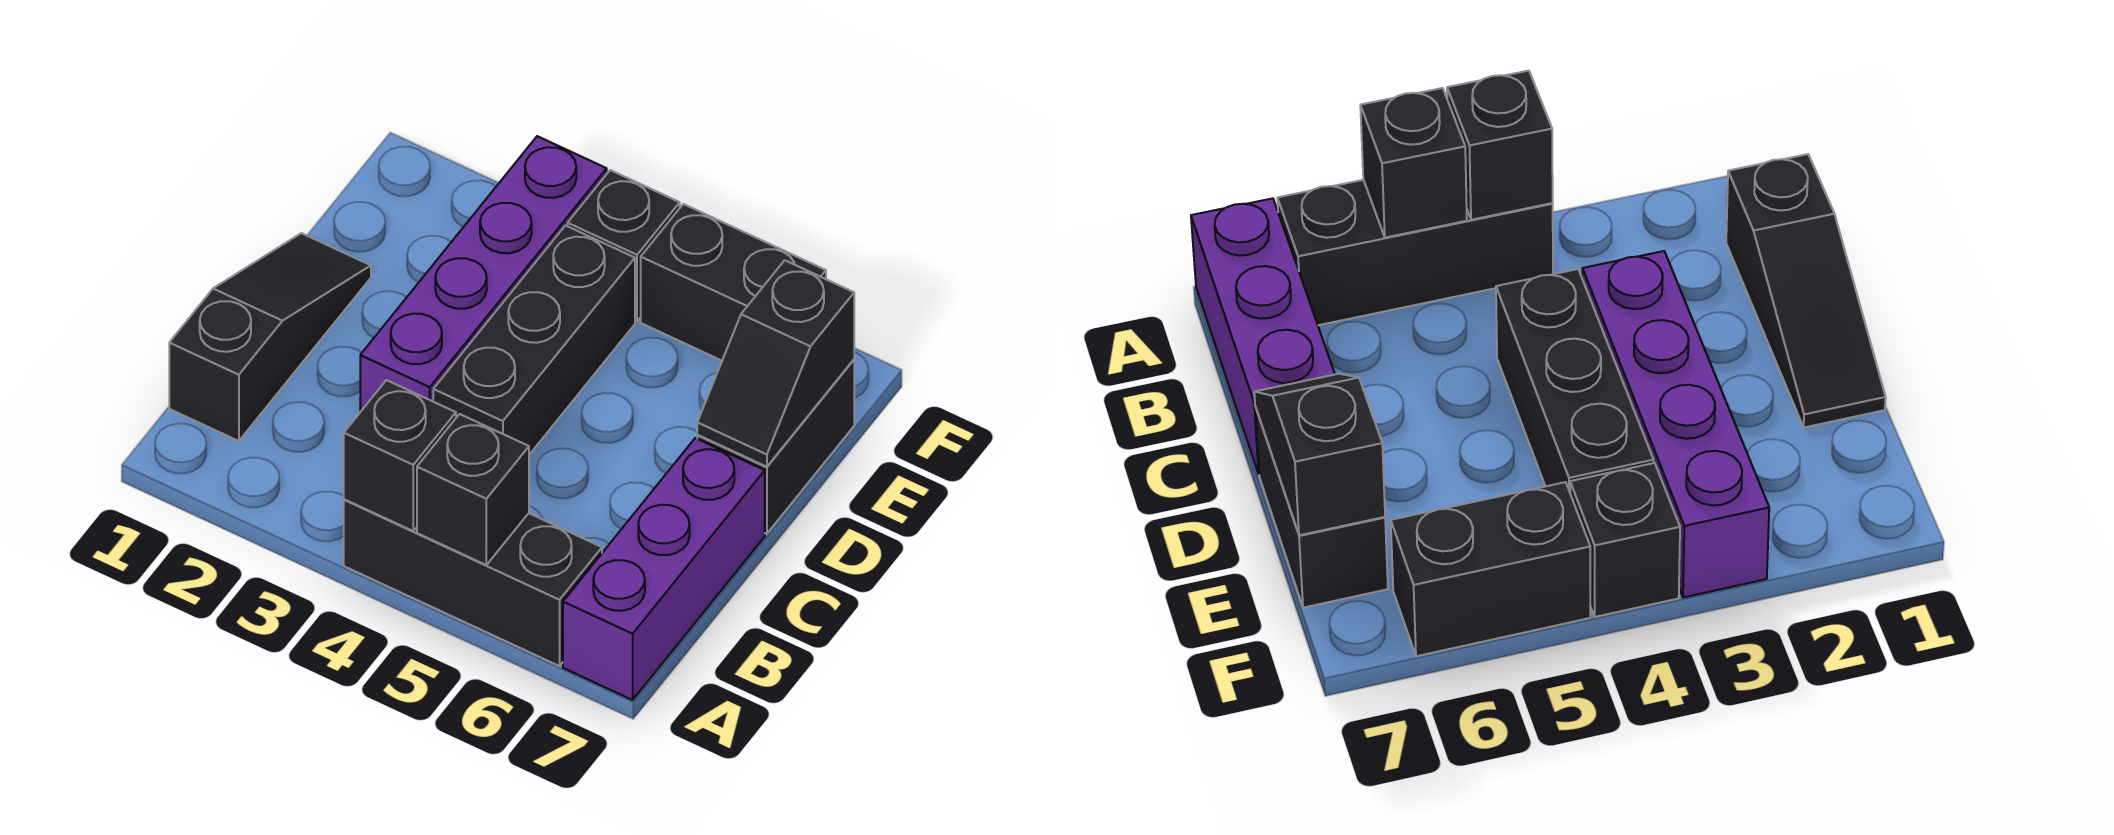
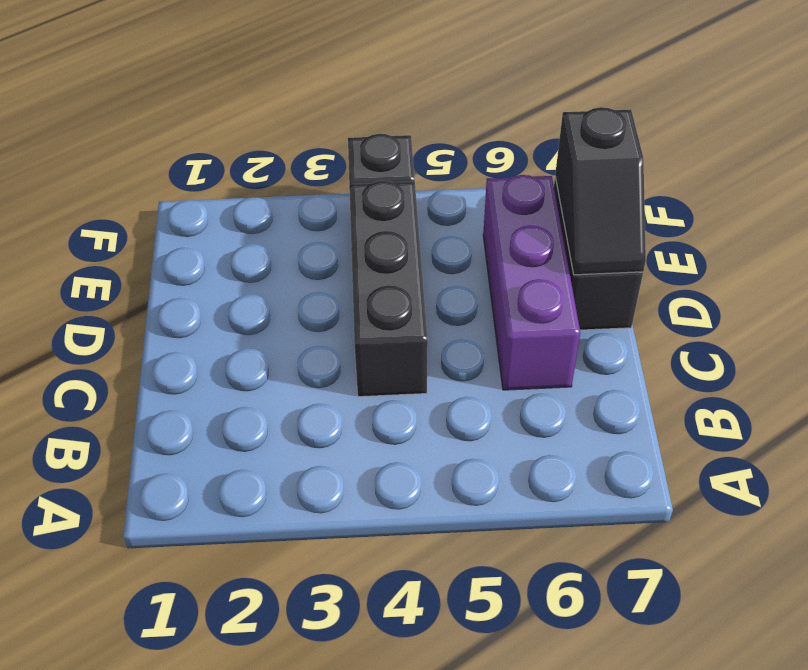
purple 1x3 brick [483,175,580,390] -> purple 1x3 brick moved to [563,438,765,700]
none -> black 1x3 brick [344,499,602,666]
none -> black 1x3 slope [169,233,371,441]

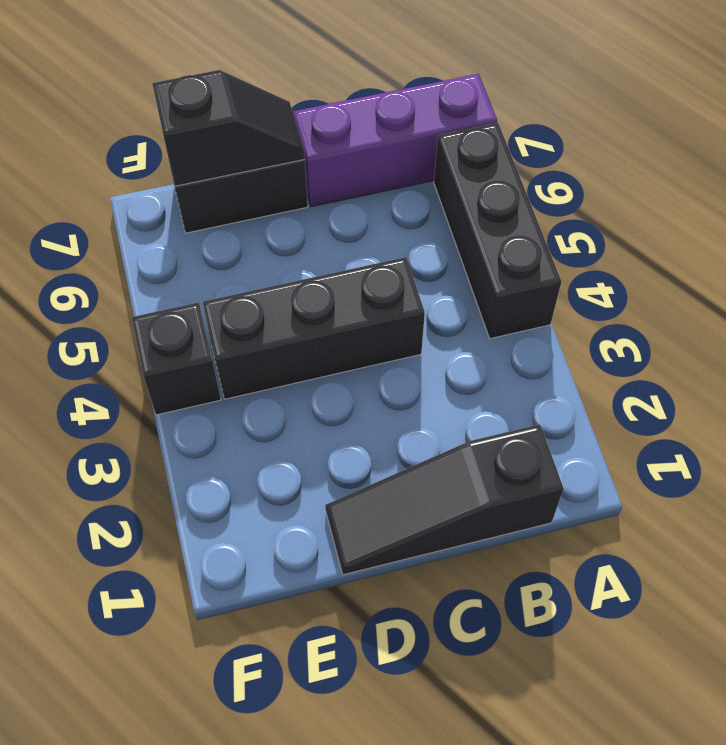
none -> purple 1x4 brick [360,136,607,412]
none -> black 1x2 brick [641,204,826,361]

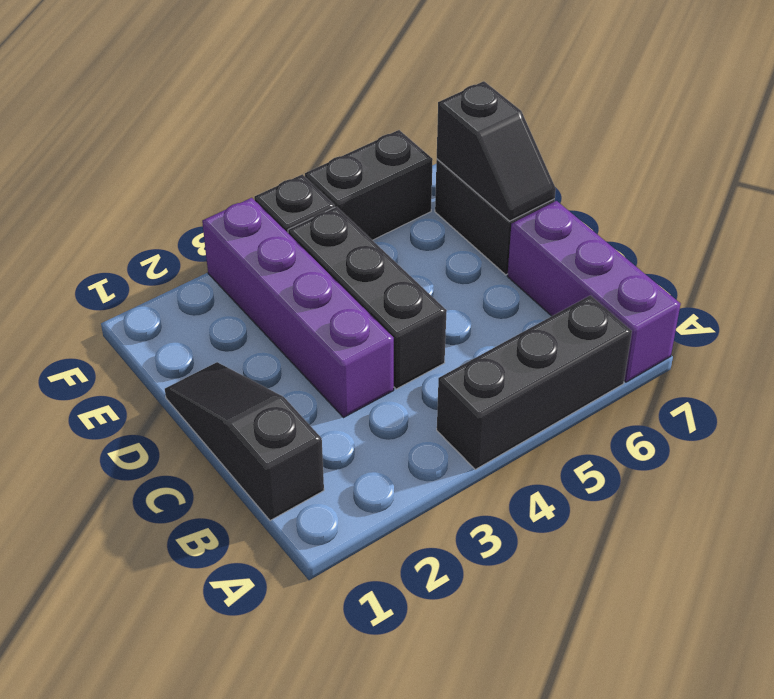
none -> black 1x1 brick [344,380,456,531]
none -> black 1x1 brick [417,414,529,565]

